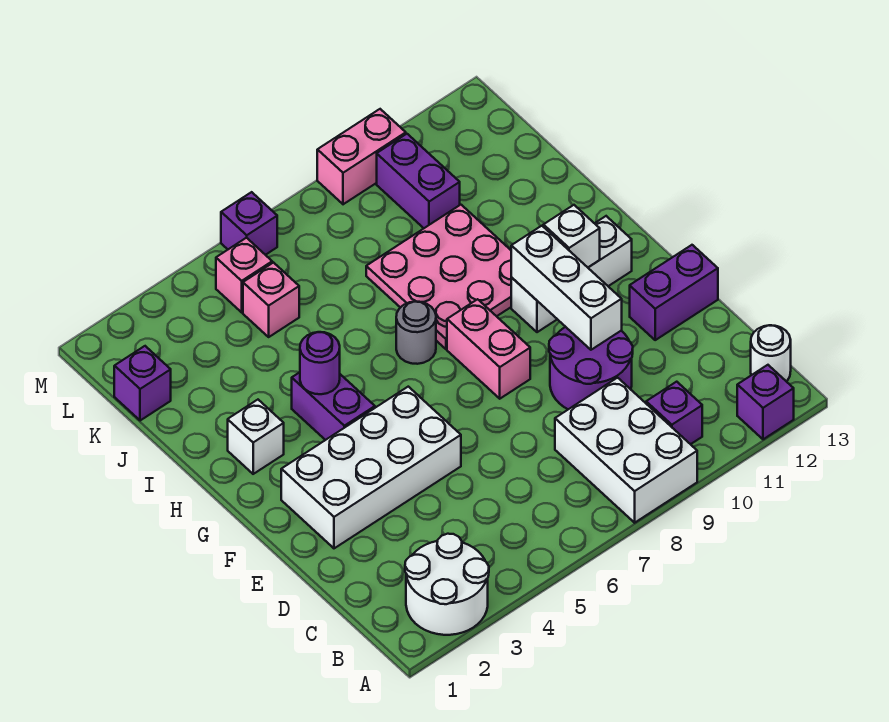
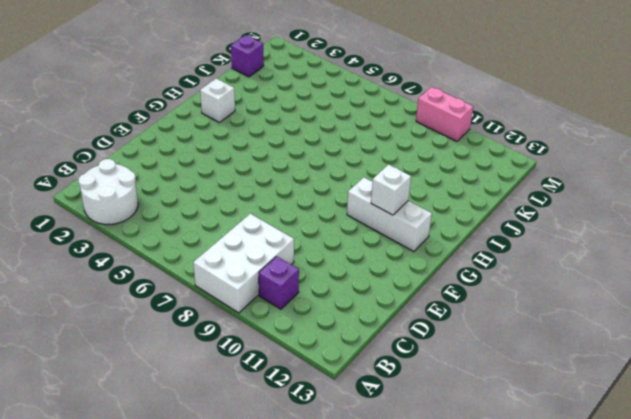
none -> purple 1x1 brick [737,365,794,439]
none -> white 1x1 round brick [751,325,791,381]
none -> purple 2x2 round brick [549,327,633,409]

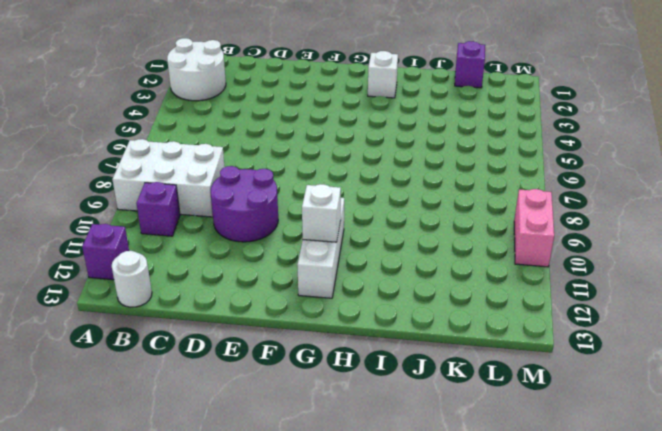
none -> white 2x4 brick [281,387,461,548]
none -> purple 1x2 brick [630,245,718,340]
none -> pink 1x2 brick [447,299,530,399]

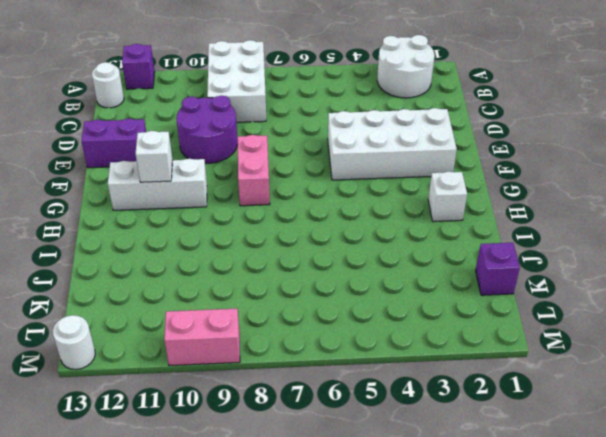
white 1x1 round brick [53,315,95,370] -> none
none -> purple 1x1 brick [646,382,702,444]
none -> purple 1x2 brick [292,372,375,440]
none -> grey 1x1 round brick [396,302,436,364]

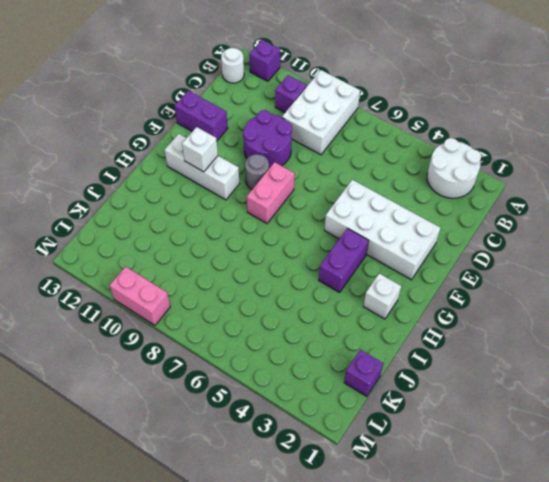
grey 1x1 round brick [245,154,269,189] -> grey 1x1 round brick moved to [396,302,436,364]
none -> pink 3x3 plate [366,205,512,349]
none -> pink 1x1 brick [243,263,299,337]
none -> purple 1x2 brick [377,134,460,228]

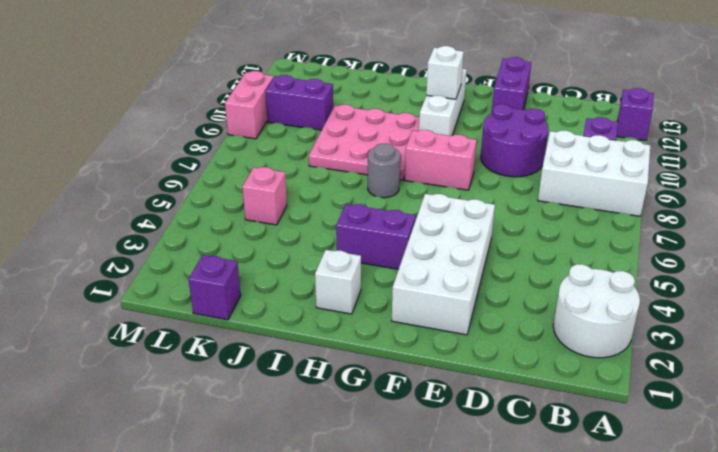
none -> white 1x1 round brick [751,325,791,381]
none -> pink 1x1 brick [216,238,272,312]
none -> purple 1x1 brick [221,192,277,255]

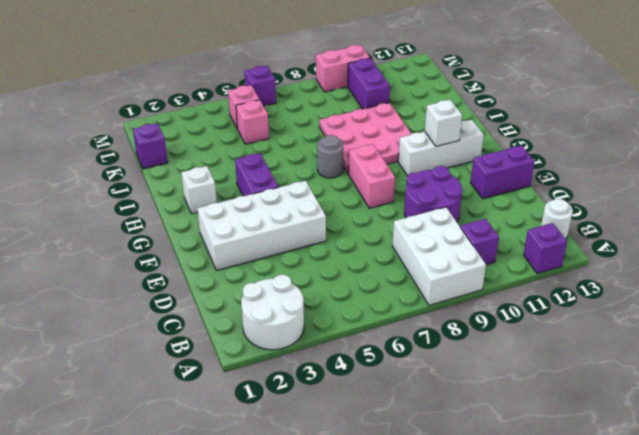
none -> white 1x3 brick [511,226,622,350]
none -> purple 1x1 round brick [300,332,340,394]

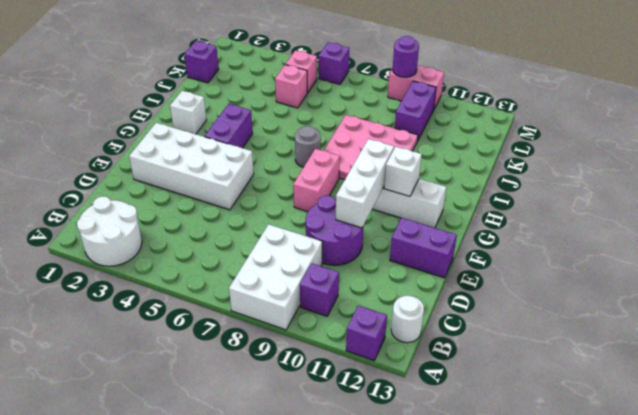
purple 1x1 round brick [393,36,419,77] -> purple 1x1 round brick moved to [300,332,340,394]

